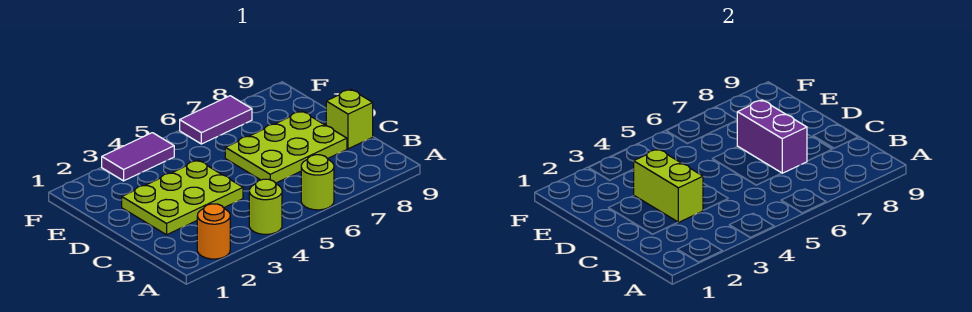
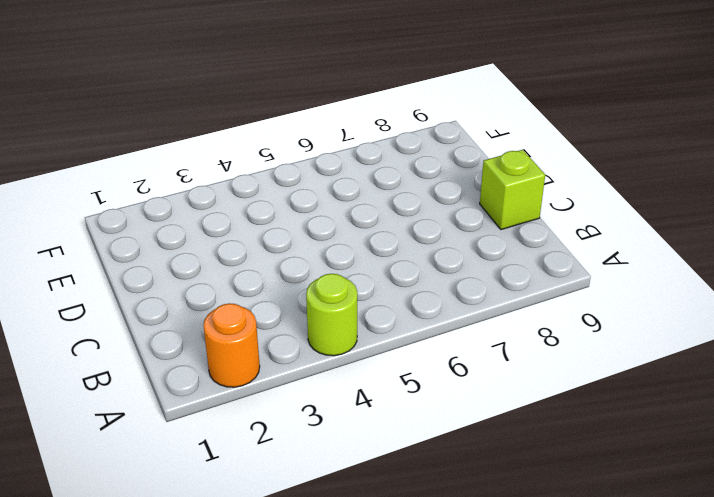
none -> lime 1x1 round brick [301,155,334,210]
none -> lime 2x3 plate [122,160,243,235]

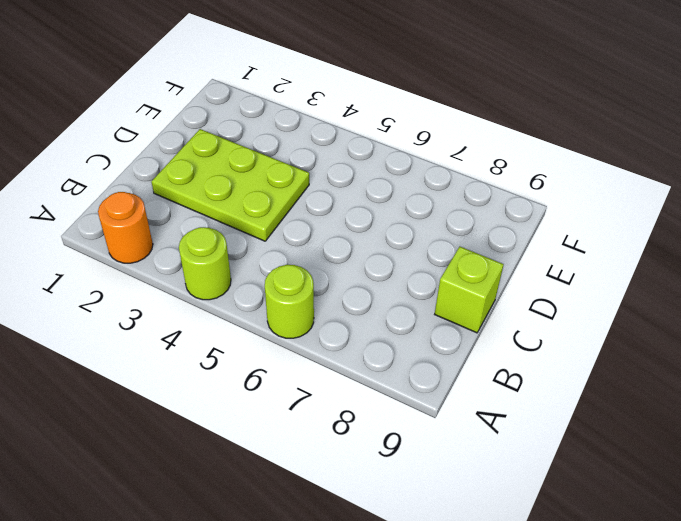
none -> lime 2x3 plate [225,111,347,183]
none -> purple 1x2 tile [102,133,174,181]

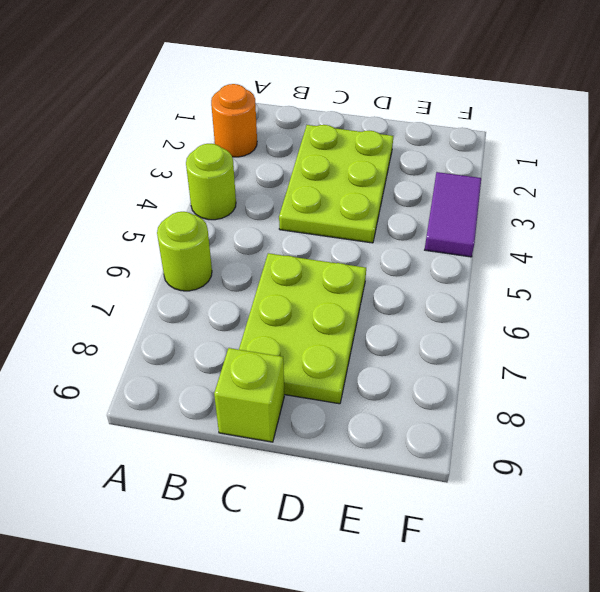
none -> purple 1x2 tile [180,96,252,144]
none -> lime 1x2 brick [634,149,703,222]

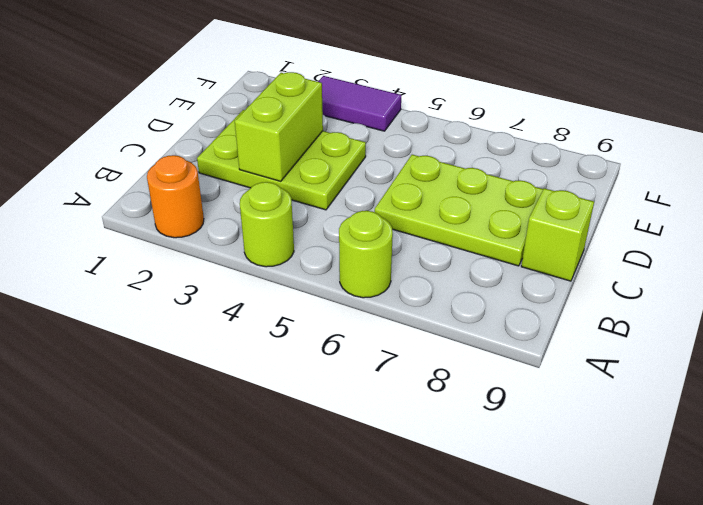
none -> purple 1x2 tile [180,96,252,144]
none -> purple 1x2 brick [737,100,807,173]

